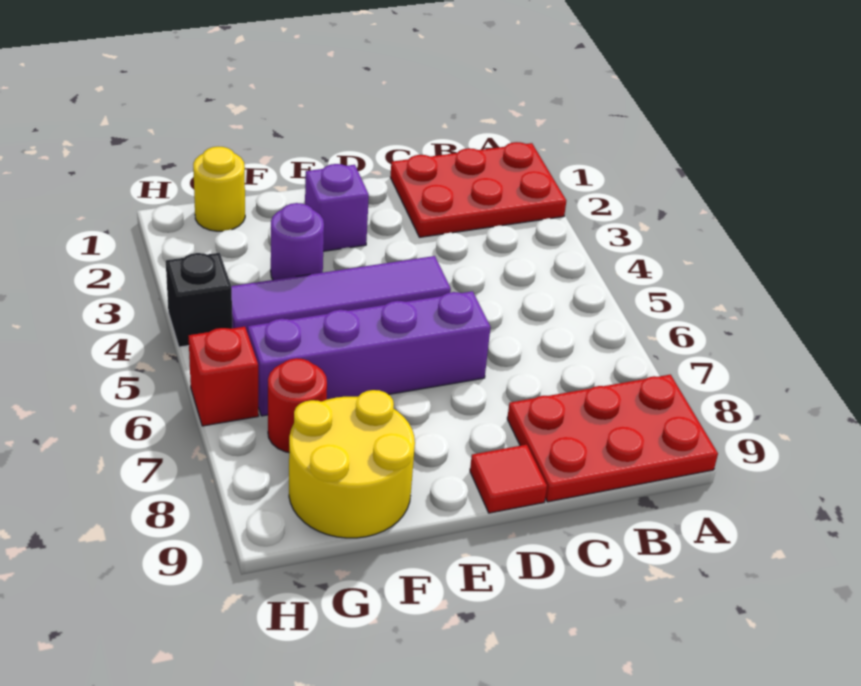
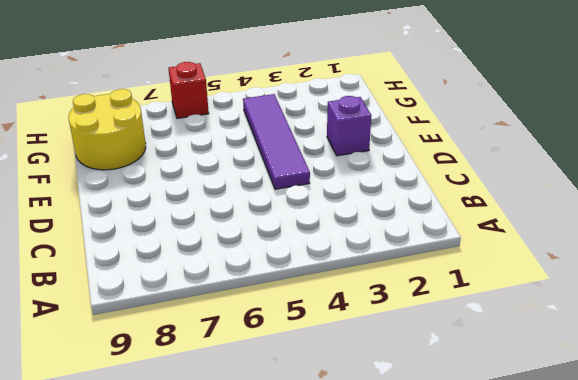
none -> red 2x3 plate [390,142,566,237]
none -> red 2x3 plate [507,375,718,502]
none -> purple 1x4 brick [248,291,491,416]

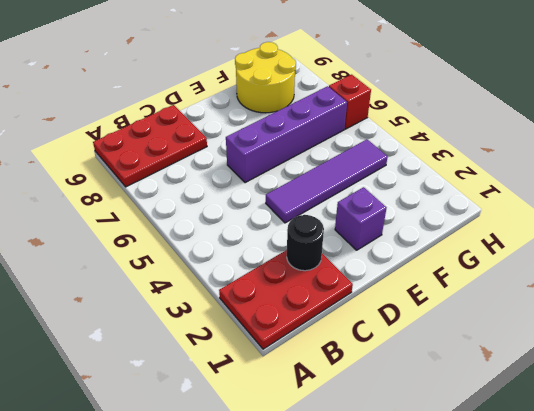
black 1x1 round brick [287,215,324,271] -> none
none -> red 1x1 tile [470,445,547,513]
none -> purple 1x1 round brick [271,203,324,280]
none -> yellow 1x1 round brick [193,147,245,231]

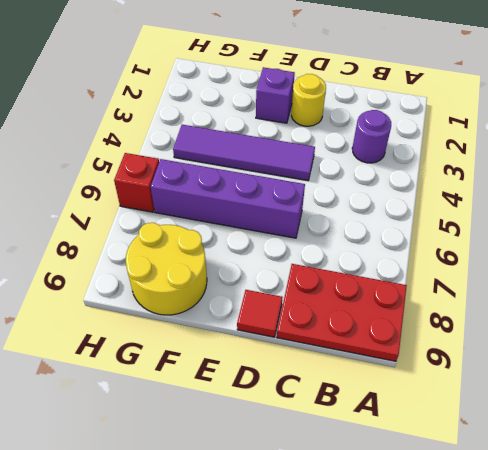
purple 1x1 round brick [352,110,391,163] -> purple 1x1 round brick moved to [271,203,324,280]
yellow 1x1 round brick [291,74,326,126] -> yellow 1x1 round brick moved to [193,147,245,231]
none -> red 2x3 plate [390,142,566,237]
none -> red 1x1 round brick [268,358,327,452]
none -> black 1x1 brick [166,253,232,347]

